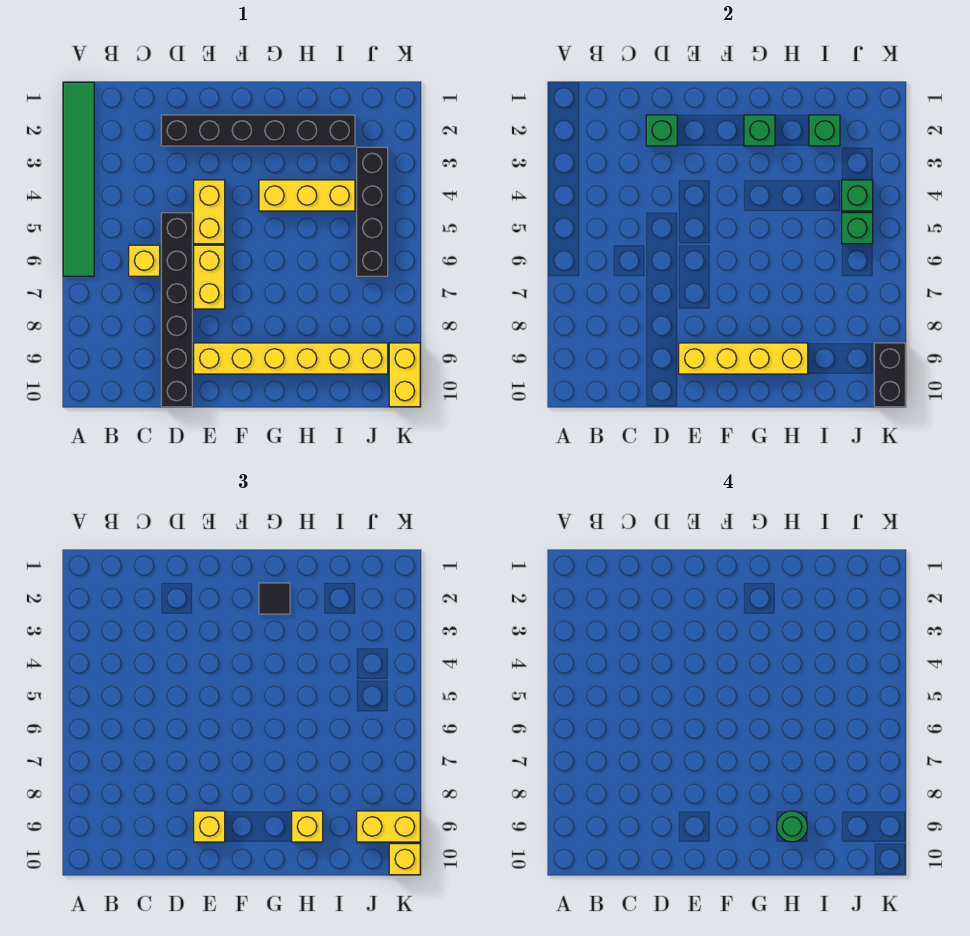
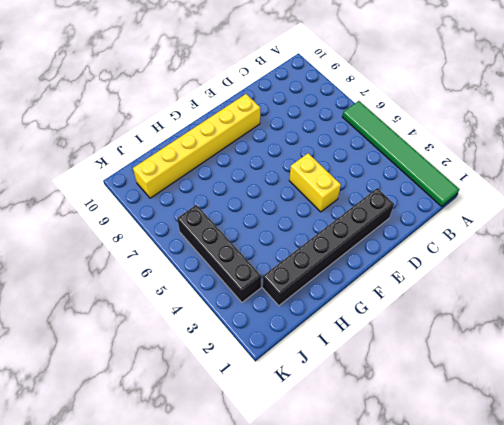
none -> yellow 1x1 brick [129,245,160,276]
none -> black 1x6 brick [161,213,192,407]
none -> yellow 1x2 brick [194,245,225,309]

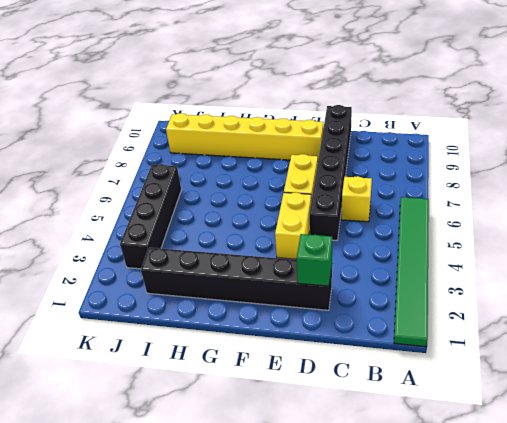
none -> yellow 1x3 brick [259,180,355,211]
none -> yellow 1x2 brick [389,343,420,407]
none -> yellow 1x4 brick [679,343,808,374]

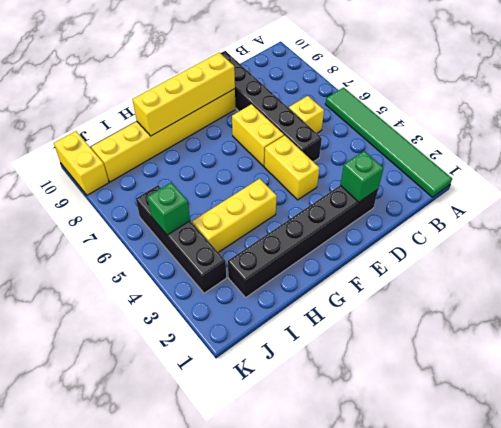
none -> green 1x1 brick [744,115,775,146]
none -> green 1x1 brick [809,115,840,146]
none -> green 1x1 brick [842,180,873,211]

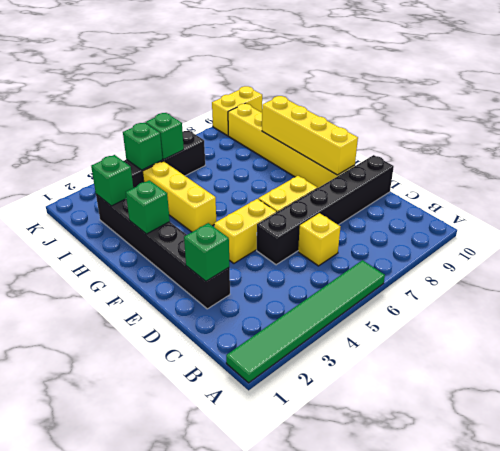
none -> black 1x2 brick [874,343,905,407]
none -> yellow 1x1 brick [194,811,225,842]
none -> black 1x1 tile [259,583,290,614]

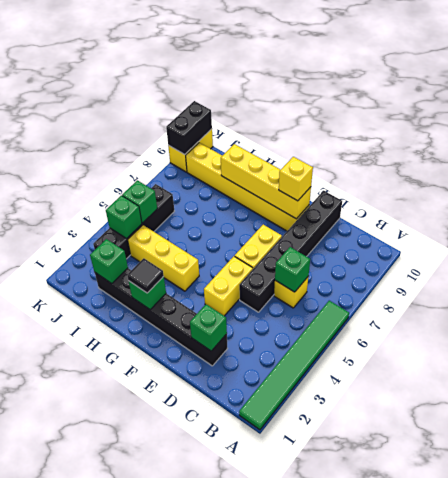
green 1x1 brick [275,247,310,292] -> none
none -> yellow 1x1 brick [292,811,323,842]
none -> yellow 1x2 brick [357,811,420,842]
none -> yellow 1x1 brick [389,844,420,875]

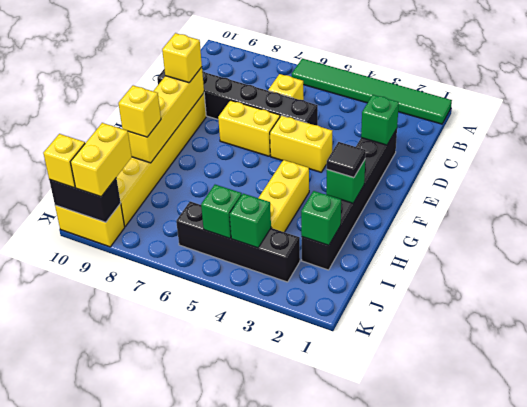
none -> green 1x1 round brick [777,811,808,842]

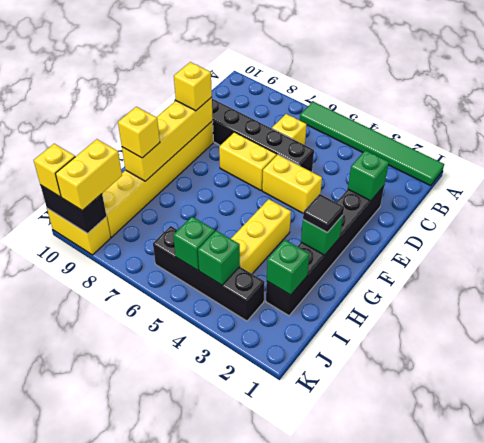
none -> green 1x1 round brick [777,811,808,842]

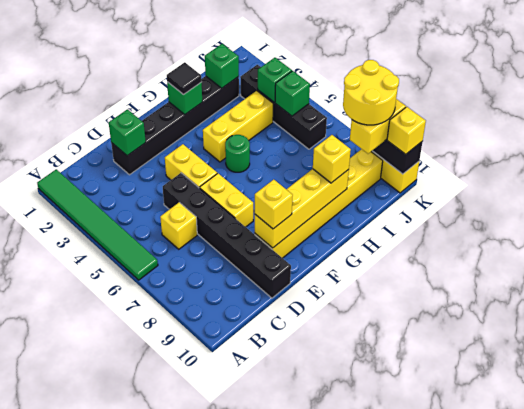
green 1x1 round brick [225,135,250,172] -> green 1x1 round brick moved to [777,811,808,842]
yellow 2x2 round brick [343,60,399,125] -> none

